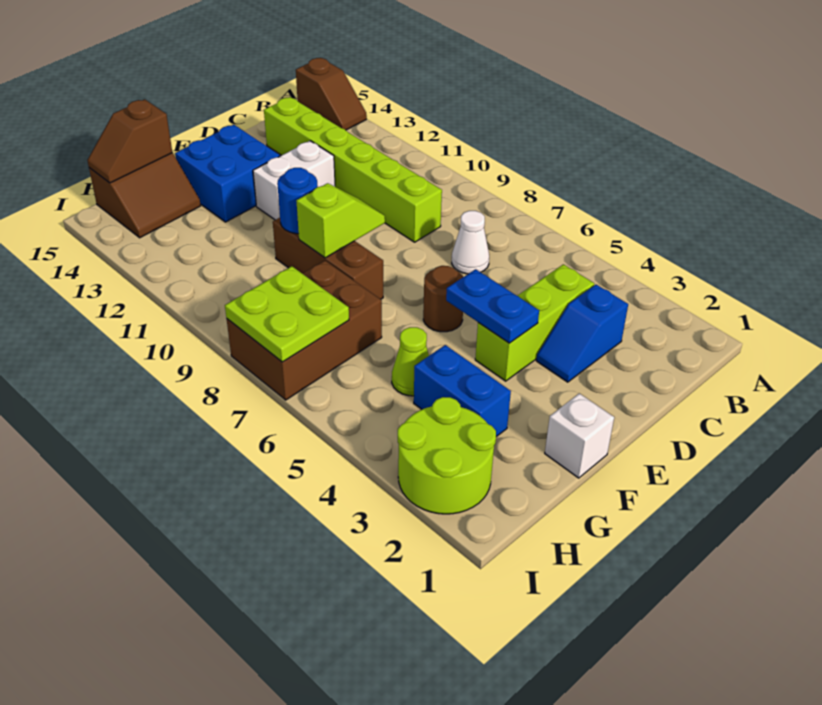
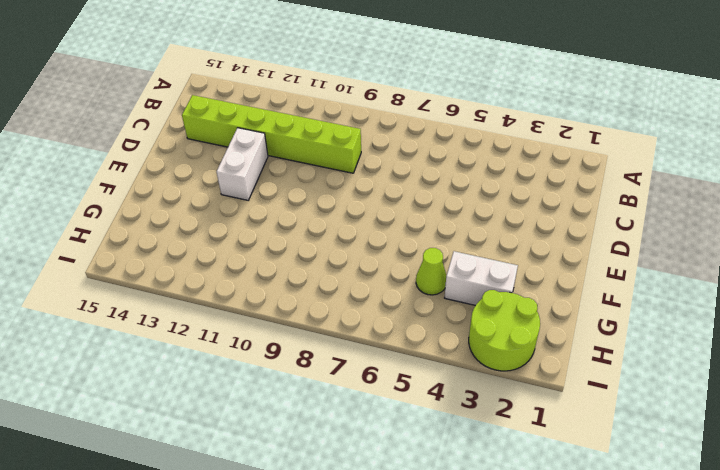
white 1x2 brick [445,251,518,305] -> blue 1x2 brick [414,345,511,437]
none -> brown 1x2 slope [296,58,367,130]
none -> blue 1x2 slope [536,285,628,382]
none -> lime 1x3 brick [475,264,594,381]

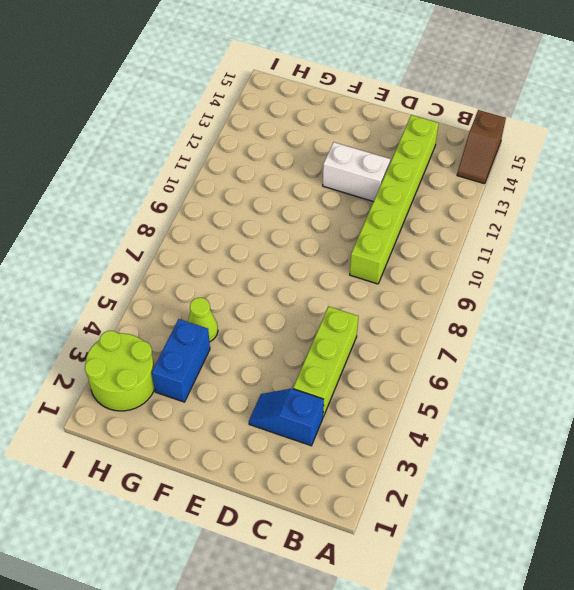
lime 1x3 brick [293,306,358,417] -> lime 1x3 brick turned to [475,264,594,381]
none -> white 1x1 cone [452,211,489,274]
none -> brown 1x1 round brick [423,266,463,332]
none -> blue 2x2 brick [175,125,280,222]

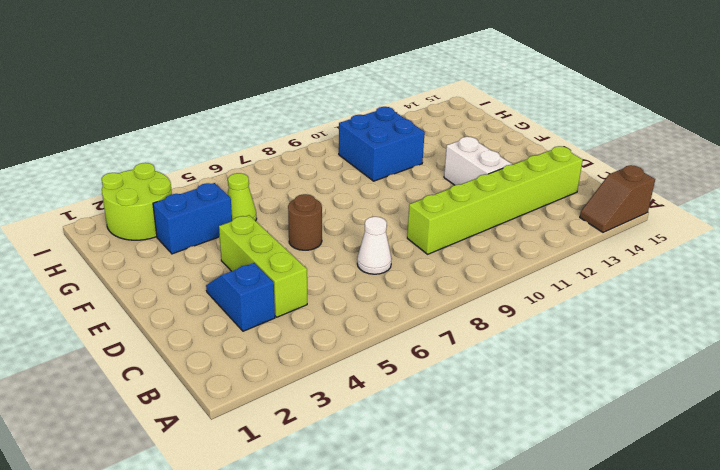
blue 2x2 brick [339,107,425,181] -> blue 2x2 brick moved to [175,125,280,222]
none -> white 1x1 brick [545,393,614,478]
none -> brown 1x3 brick [273,218,383,299]
none -> brown 2x3 brick [227,261,382,400]

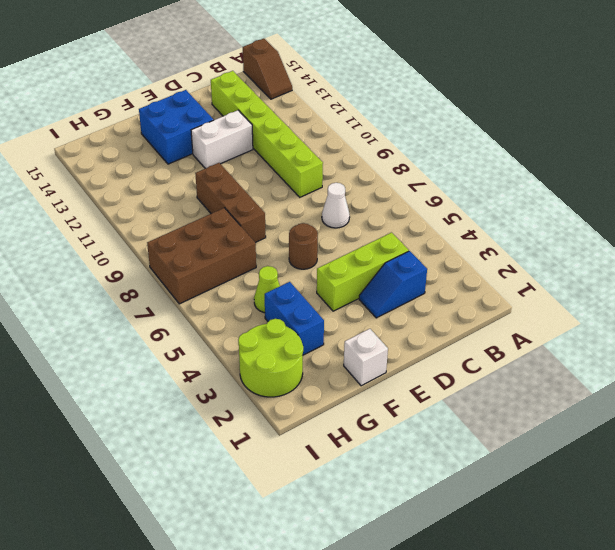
none -> brown 2x2 slope [89,153,201,238]
none -> blue 1x2 plate [446,269,539,343]
none -> lime 1x2 slope [296,183,385,258]

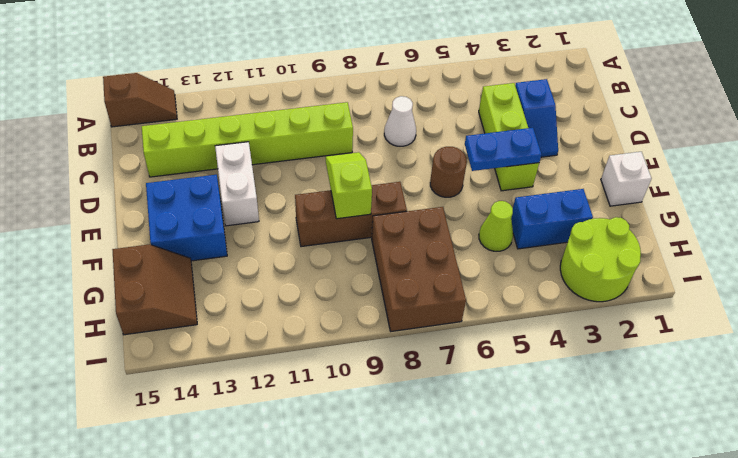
none -> blue 1x1 round brick [277,168,318,234]
none -> brown 1x2 slope [87,99,172,183]
none -> lime 2x2 plate [225,266,349,362]

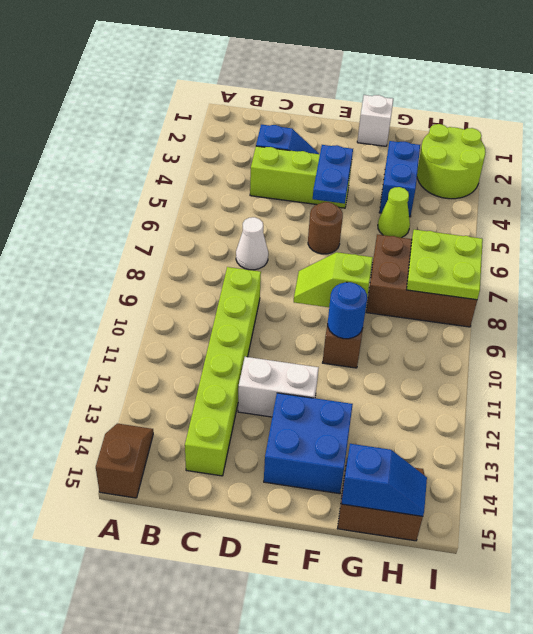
blue 1x2 slope [341,444,427,516] -> brown 1x2 slope [87,99,172,183]

